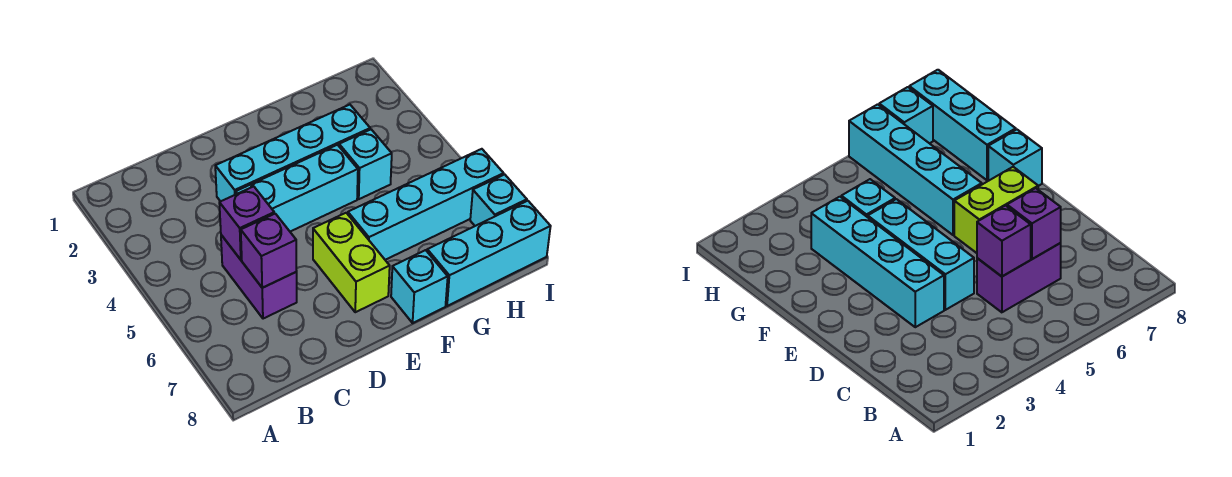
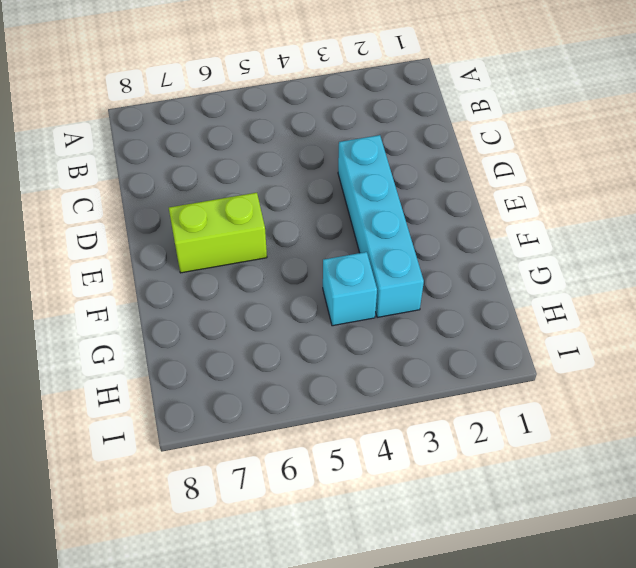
none -> purple 1x2 brick [221,235,297,319]
none -> cyan 1x3 brick [236,145,358,232]

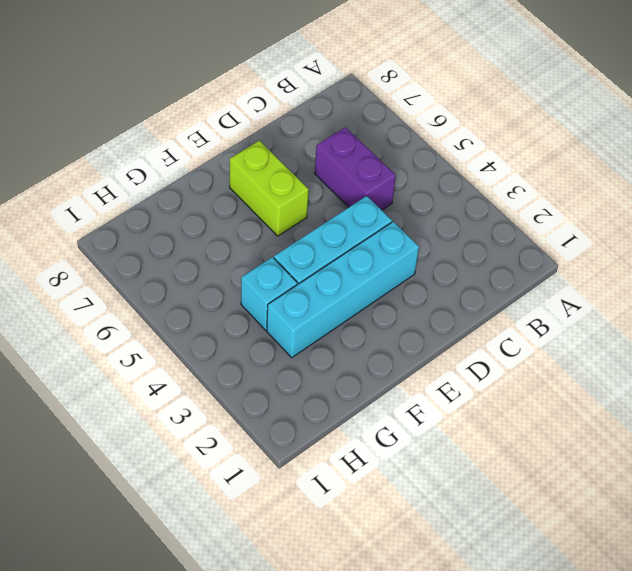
none -> cyan 1x4 brick [348,149,504,260]
none -> cyan 1x1 brick [391,250,448,323]

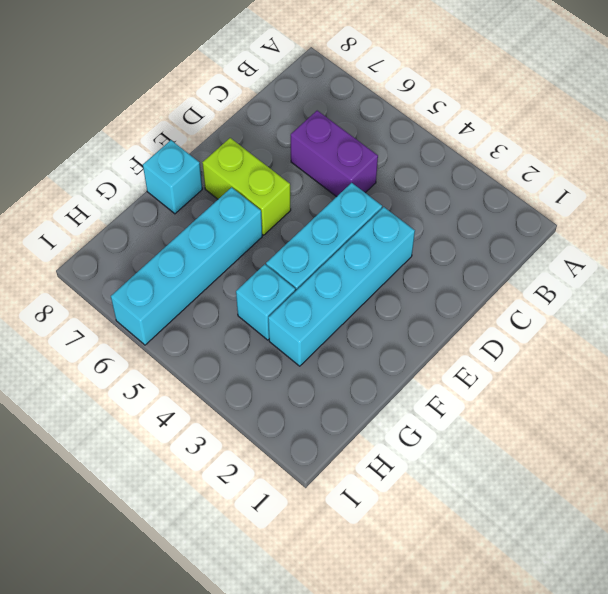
none -> cyan 1x3 brick [427,201,551,306]
none -> cyan 1x1 brick [470,174,527,226]

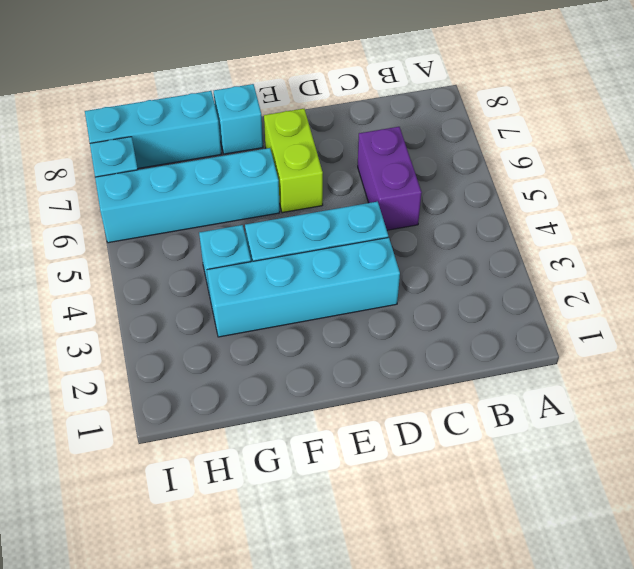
none -> purple 1x1 brick [219,186,274,260]
none -> purple 1x1 brick [241,214,297,288]

